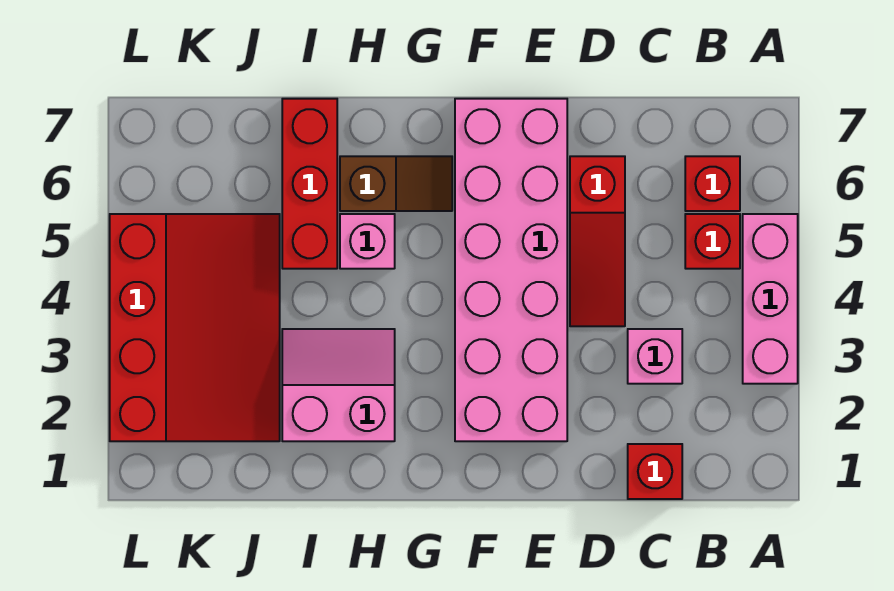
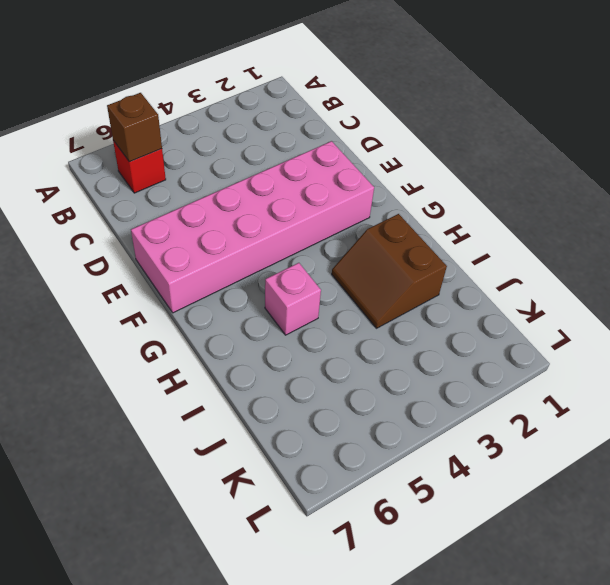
brown 1x1 brick [107,93,162,162] -> none
brown 2x2 slope [332,214,447,328] -> pink 2x2 slope [282,329,395,441]
none -> pink 1x3 brick [743,214,798,384]
none -> red 1x1 brick [685,214,740,269]
none -> red 1x1 brick [628,444,682,499]

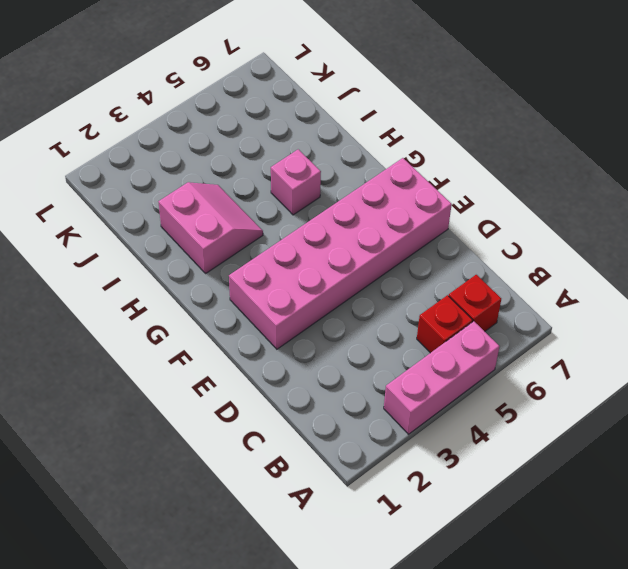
none -> red 1x1 brick [628,444,682,499]
none -> pink 1x1 brick [628,329,682,384]
none -> red 1x3 slope [570,156,625,326]

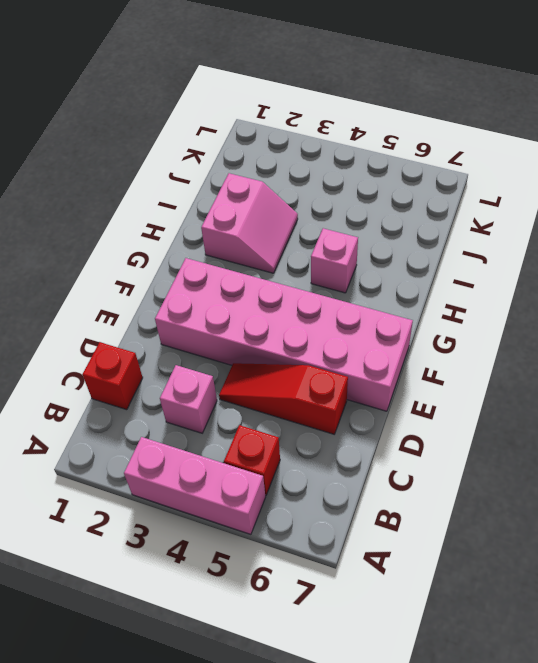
none -> red 1x1 brick [685,156,740,211]
none -> brown 1x2 slope [340,156,452,211]
none -> red 1x3 brick [282,99,337,269]

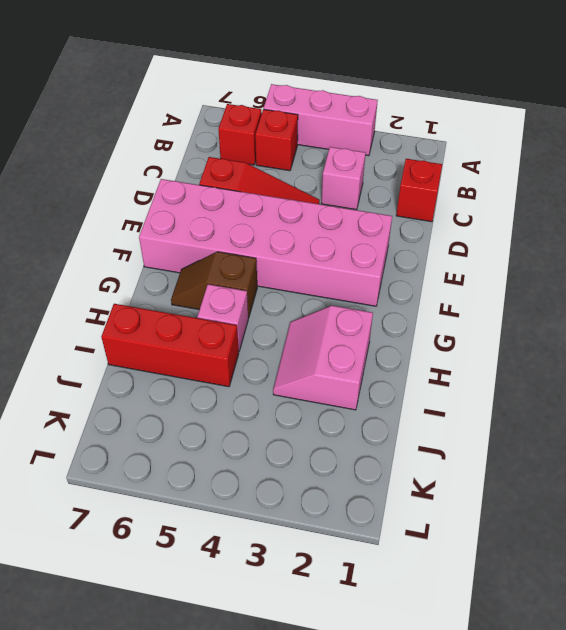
brown 1x2 slope [171,252,257,318] -> brown 1x2 slope turned to [340,156,452,211]
none -> red 3x4 slope [110,214,280,441]

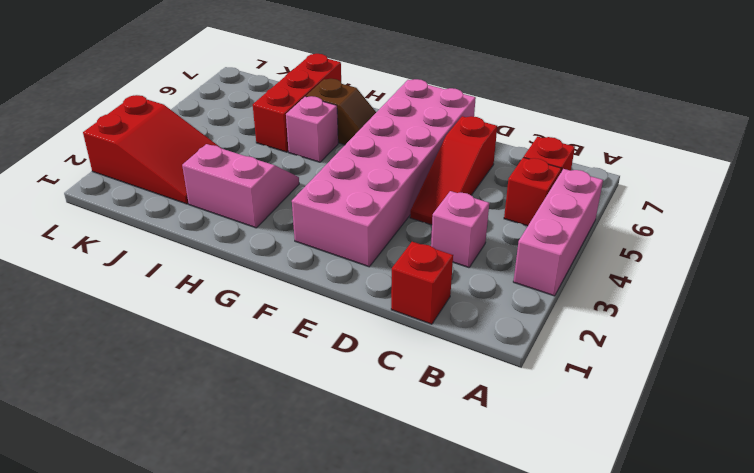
red 2x3 slope [83,95,222,204] -> red 3x4 slope [110,214,280,441]

